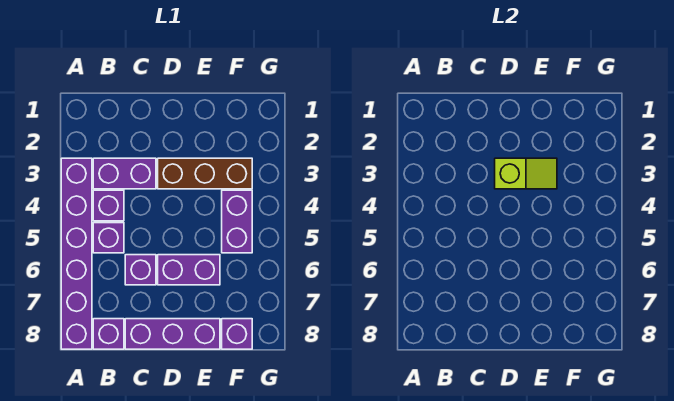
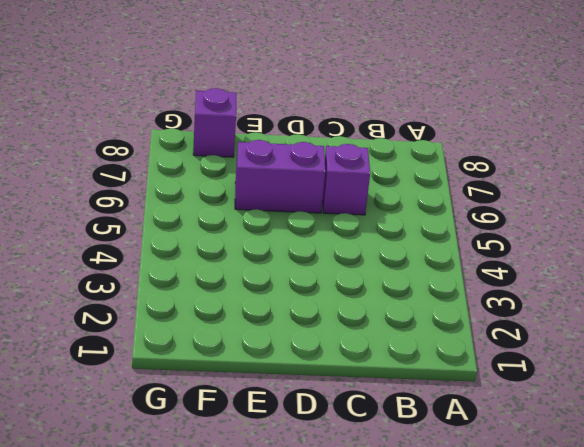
none -> purple 1x6 brick [61,158,92,349]
none -> purple 1x2 brick [93,158,156,189]
none -> purple 1x1 brick [93,190,124,221]

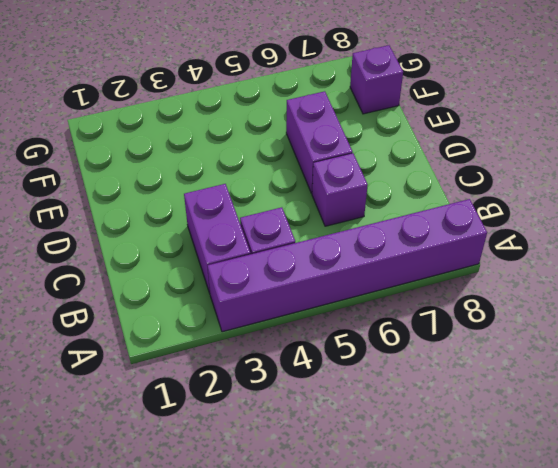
none -> purple 1x1 brick [93,223,124,253]
none -> purple 1x1 brick [93,319,124,349]
none -> purple 1x3 brick [125,319,220,349]

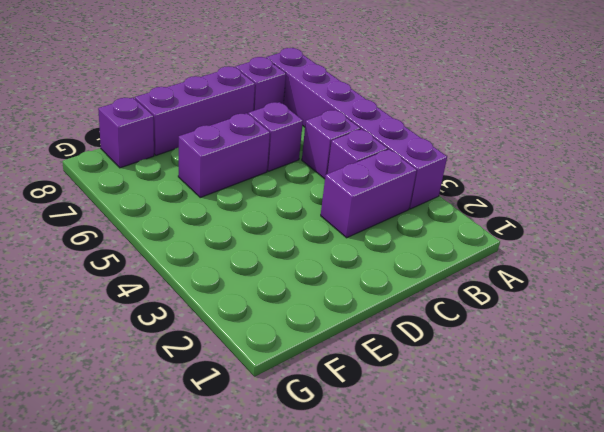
none -> brown 1x3 brick [158,158,252,189]
none -> purple 1x2 brick [222,190,252,253]
none -> lime 1x2 slope [495,158,557,189]

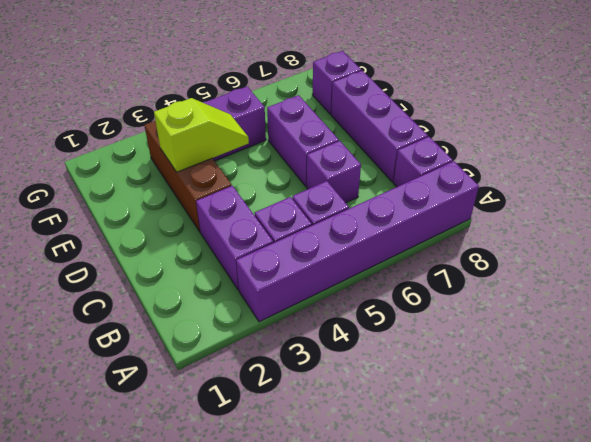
lime 1x2 slope [154,98,249,172] -> lime 1x2 slope turned to [495,158,557,189]

